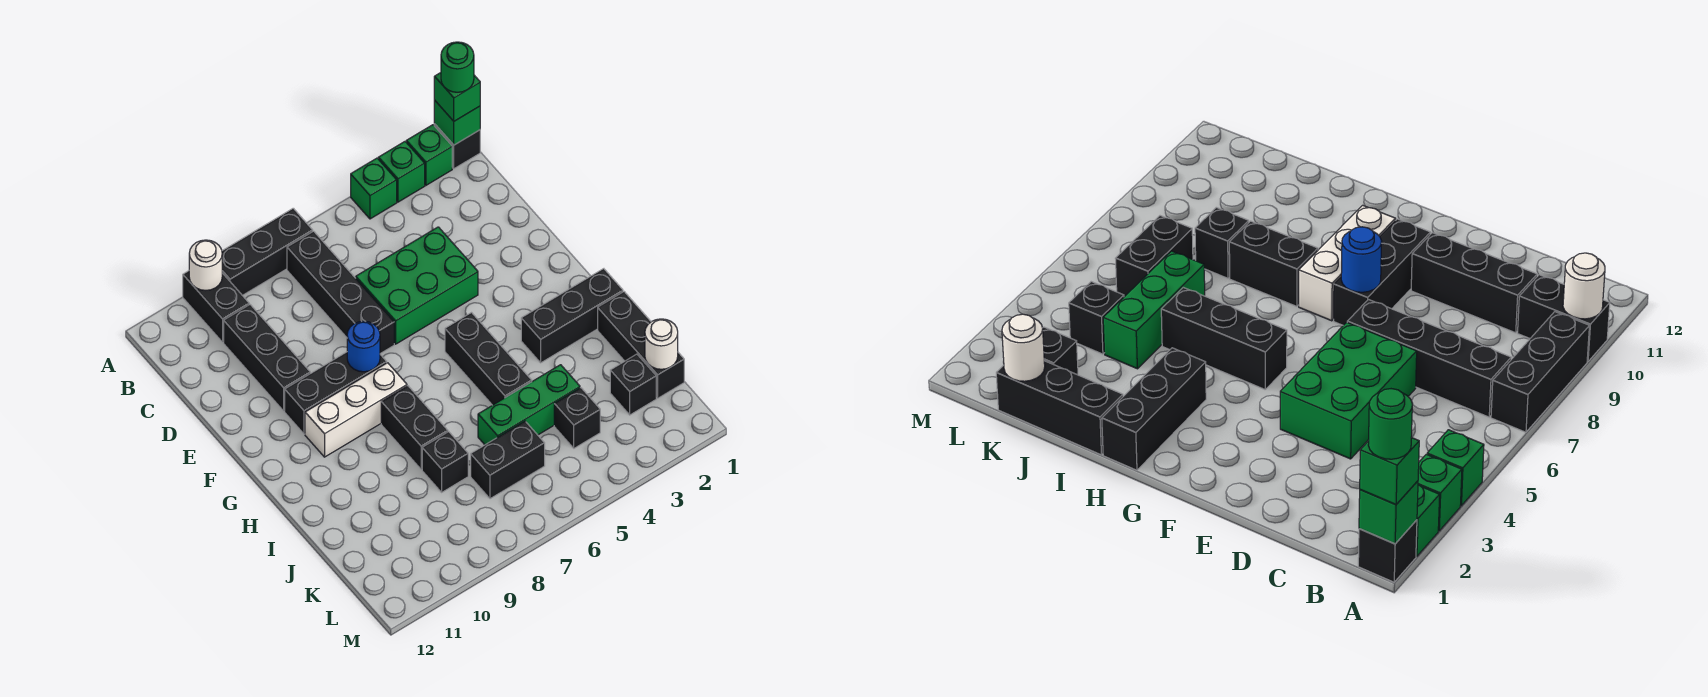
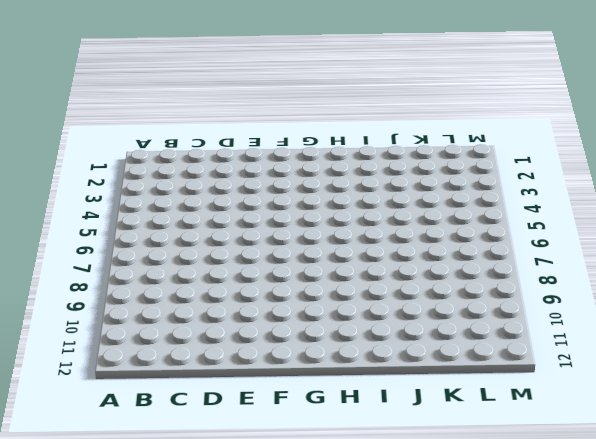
none -> black 1x1 brick [434,124,480,169]
none -> green 1x1 brick [406,125,452,185]
none -> green 1x1 brick [378,142,425,202]

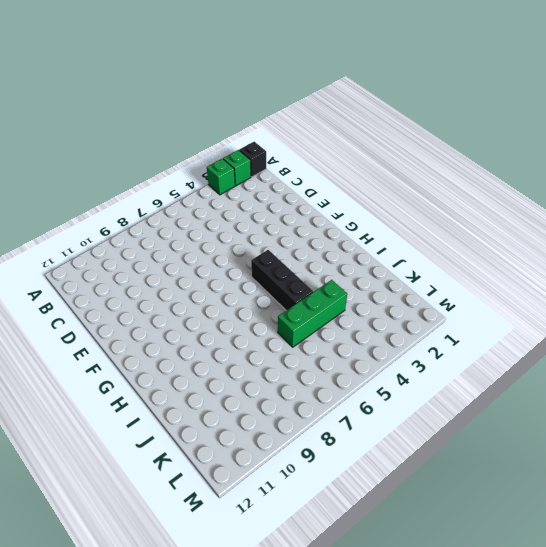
none -> green 1x1 brick [351,158,397,219]
none -> black 1x3 brick [222,208,313,295]
none -> black 1x2 brick [183,271,249,342]

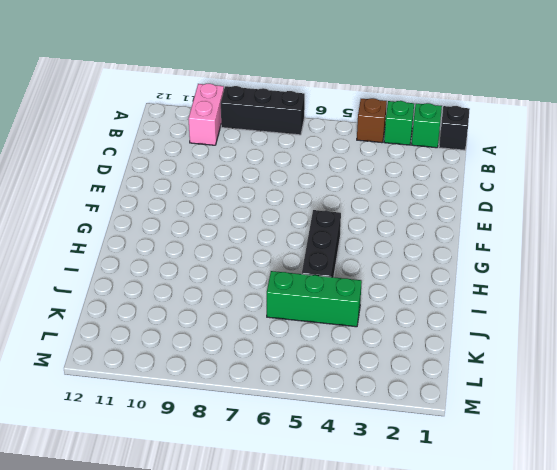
brown 1x1 brick [357,98,387,143] -> green 1x1 brick [351,158,397,219]
pink 1x2 brick [188,84,224,145] -> black 1x2 brick [183,271,249,342]
none -> black 1x4 brick [287,231,394,354]
none -> black 1x3 brick [224,305,310,411]
none -> green 2x3 brick [356,227,478,344]

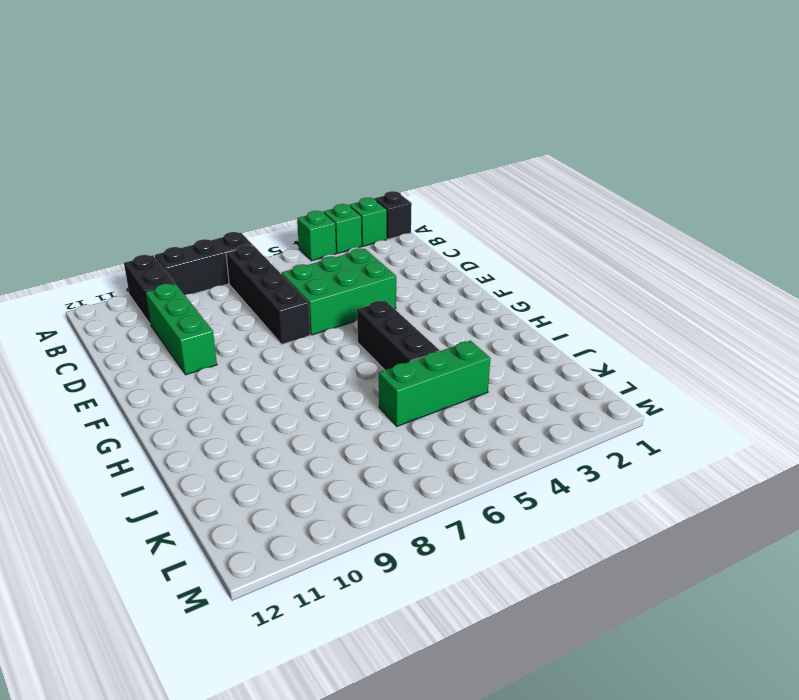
green 1x3 brick [145,284,217,375] -> black 1x3 brick [224,305,310,411]
none -> black 1x3 brick [285,352,387,434]
none -> white 1x3 brick [305,363,407,457]
none -> black 1x3 brick [521,269,623,363]

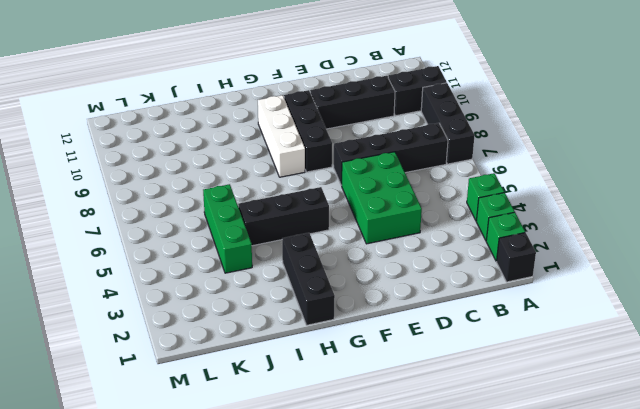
none -> black 1x2 brick [381,386,448,469]
none -> black 1x3 brick [598,292,684,398]
none -> black 1x1 brick [422,432,468,492]

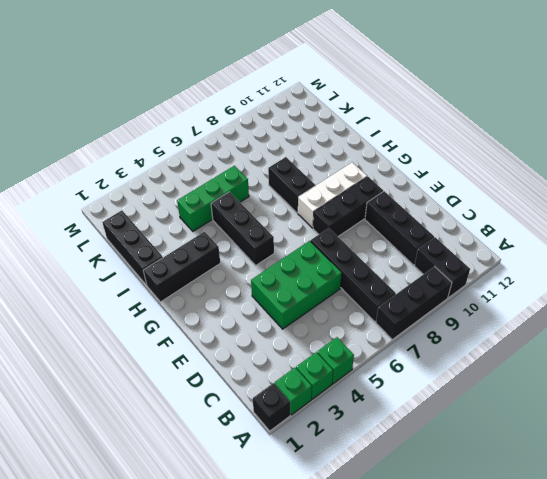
none -> black 1x1 brick [422,432,468,492]
none -> black 1x1 brick [610,354,656,415]
none -> black 1x1 brick [554,388,600,448]

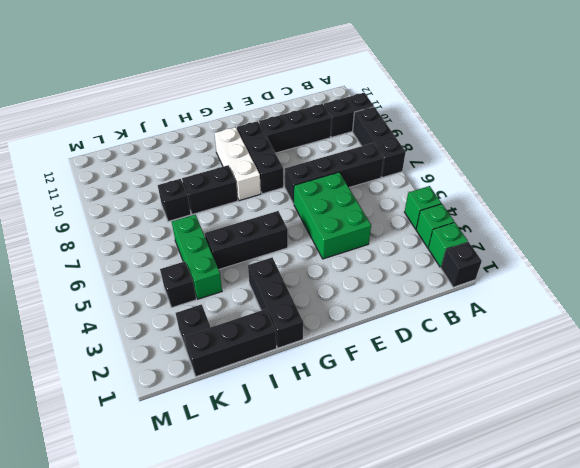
none -> black 1x2 brick [471,421,545,499]
none -> green 1x1 brick [434,100,480,145]
none -> white 1x1 round brick [189,240,222,290]

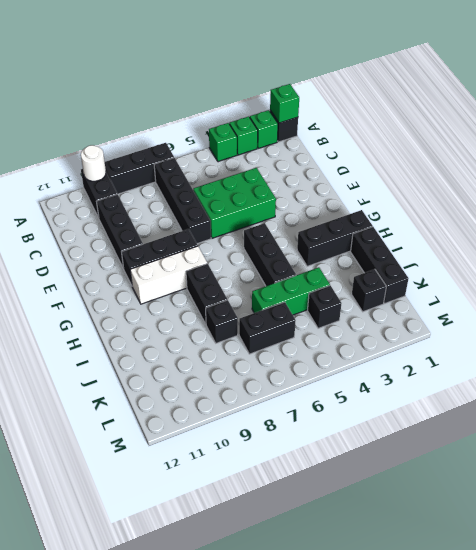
none -> blue 1x1 round brick [347,321,380,372]
none -> white 1x1 round brick [645,319,678,369]
none -> green 1x1 brick [434,73,480,121]

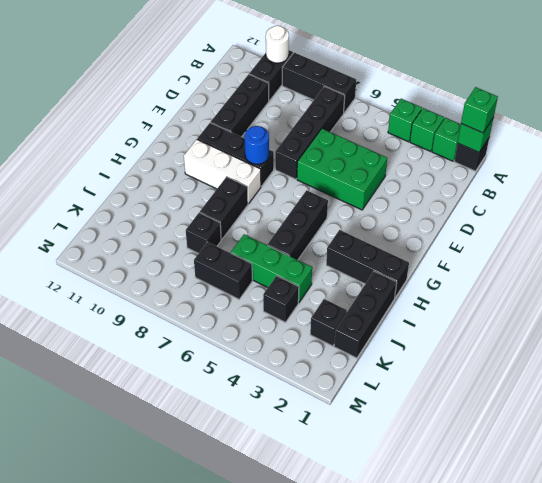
none -> white 1x1 round brick [645,319,678,369]
none -> green 1x1 round brick [441,42,474,92]

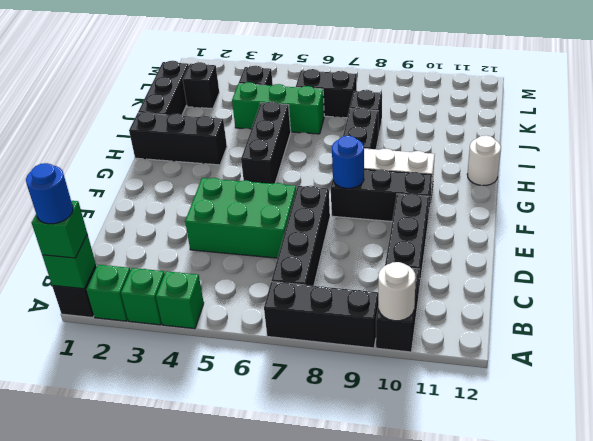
blue 1x1 round brick [26,163,73,224] -> green 1x1 round brick [441,42,474,92]
white 1x1 round brick [467,135,501,186] -> white 1x1 round brick moved to [645,319,678,369]

